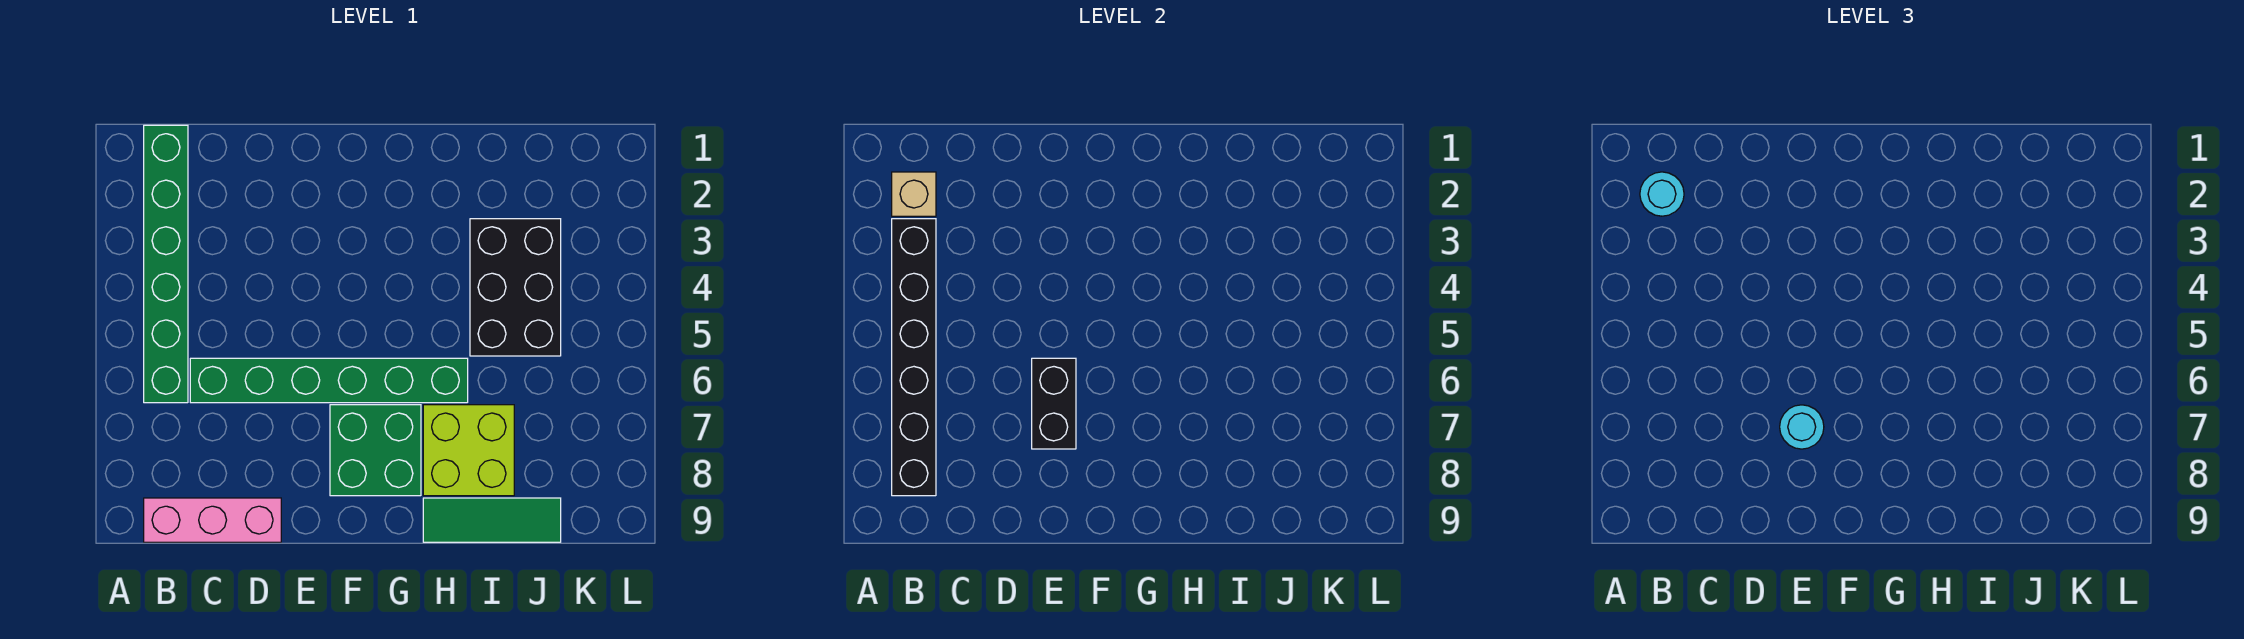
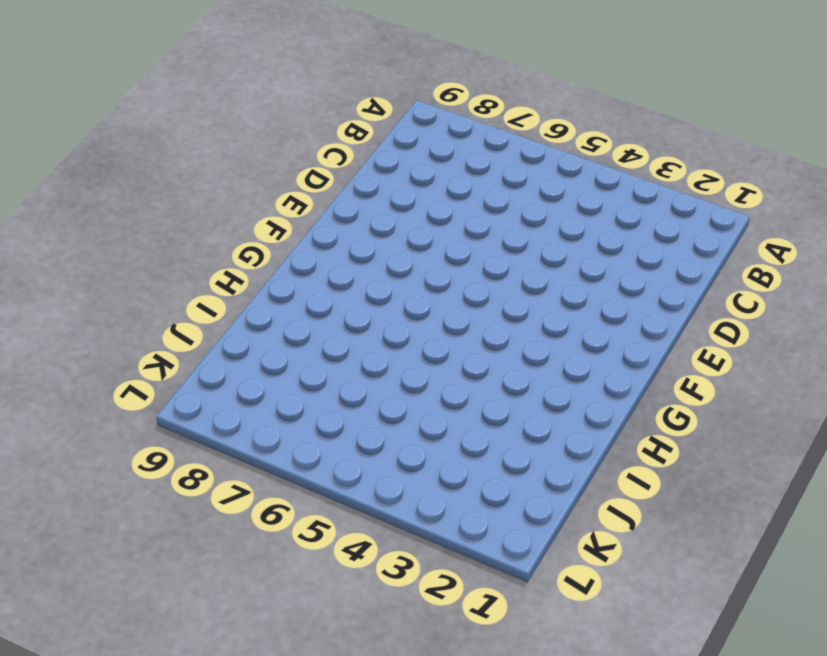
none -> green 1x6 brick [144,125,188,403]
none -> pink 1x3 brick [144,498,281,542]
none -> green 1x6 brick [190,358,468,403]

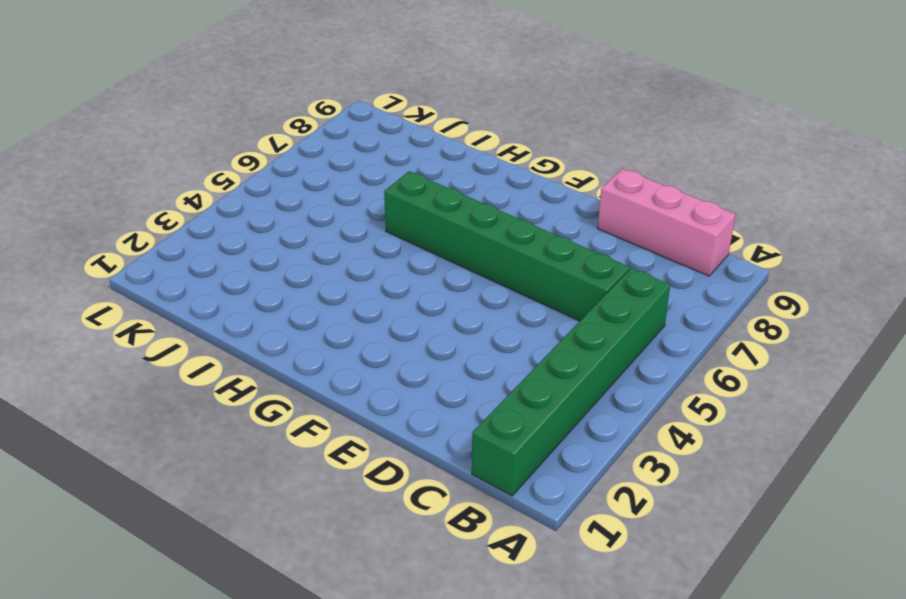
none -> green 2x2 brick [330,405,421,496]
none -> lime 2x2 brick [423,405,514,496]
none -> green 1x3 tile [423,498,561,542]

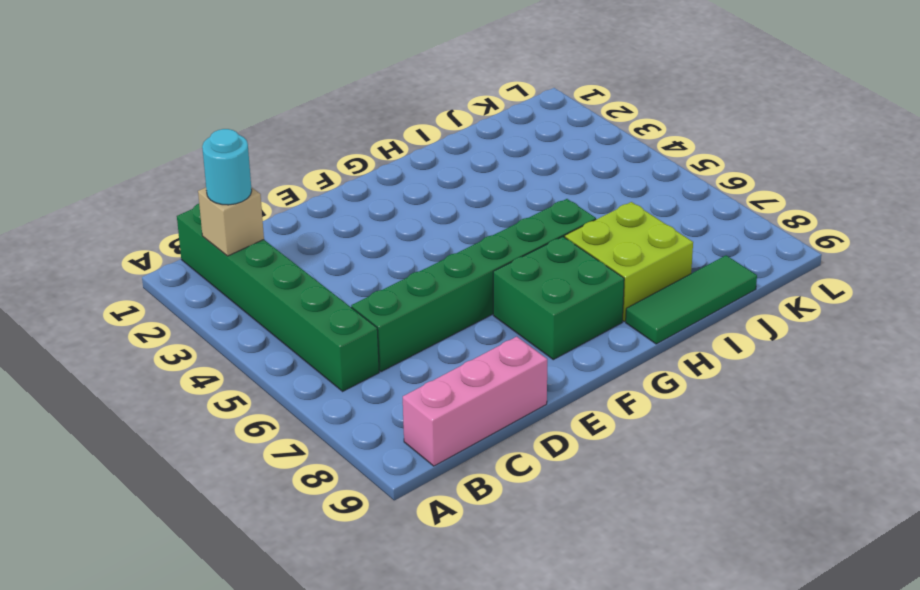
none -> black 2x3 brick [470,219,561,356]
none -> black 1x6 brick [892,219,936,496]
none -> black 1x2 brick [1032,358,1076,449]

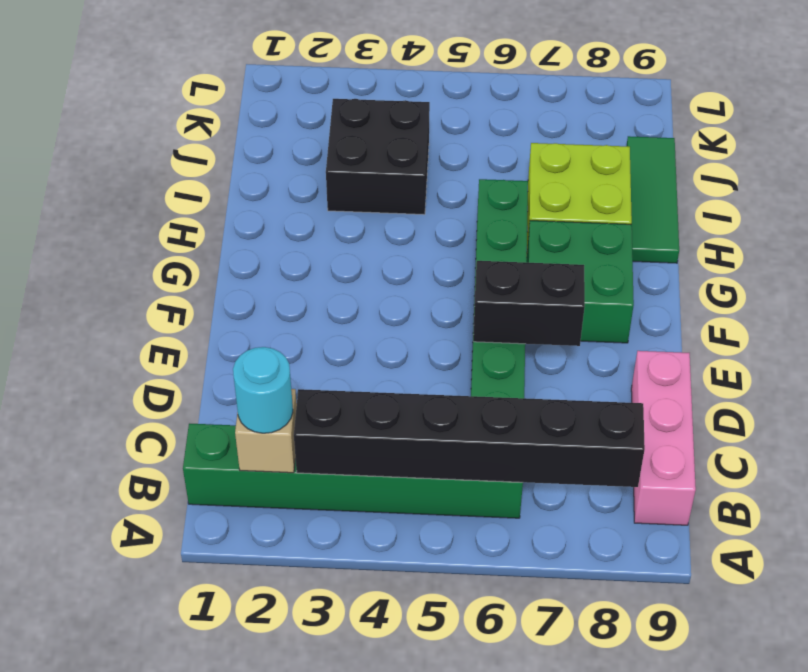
black 2x2 brick [326,99,430,215] -> black 2x3 brick [470,219,561,356]
none -> cyan 1x1 round brick [1780,405,1824,449]

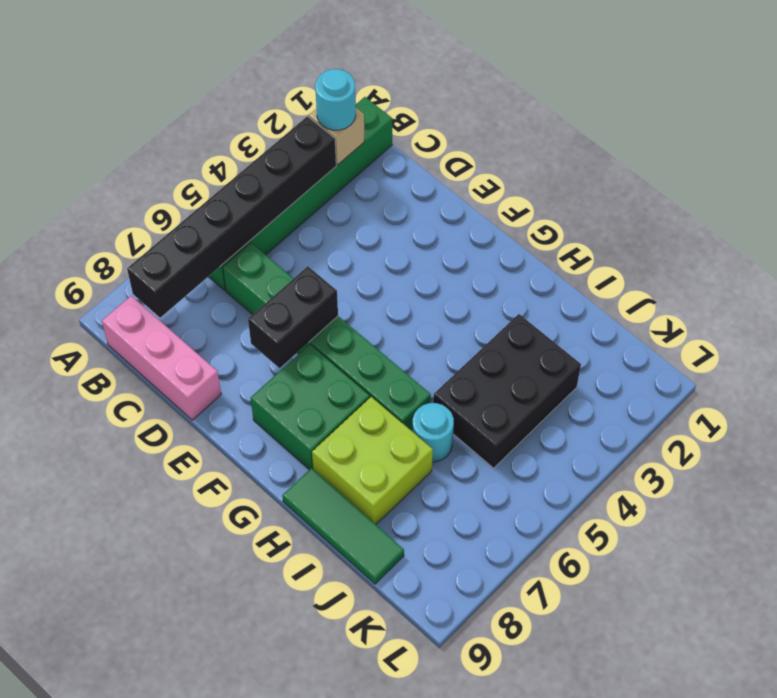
cyan 1x1 round brick [412,403,454,462] -> cyan 1x1 round brick moved to [1780,405,1824,449]

